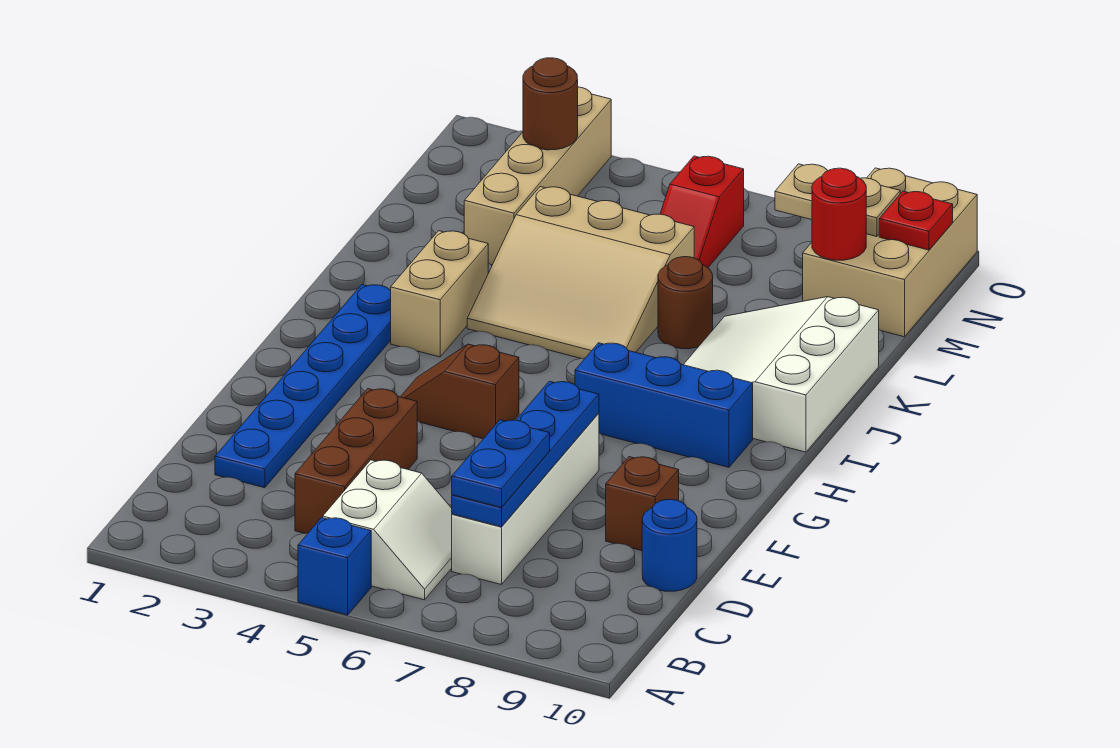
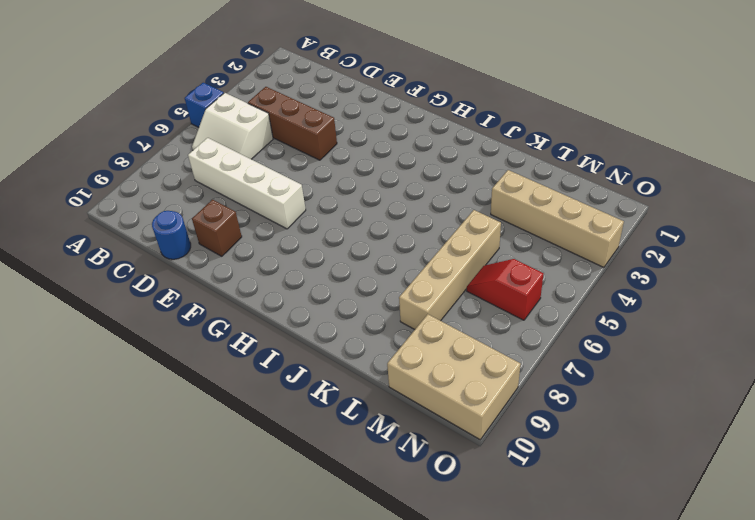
tan 1x4 brick [399,210,501,329] -> tan 3x3 slope [467,187,694,359]
none -> blue 1x6 plate [215,285,391,488]
none -> brown 1x2 slope [401,344,519,439]
none -> blue 1x3 brick [575,343,753,467]

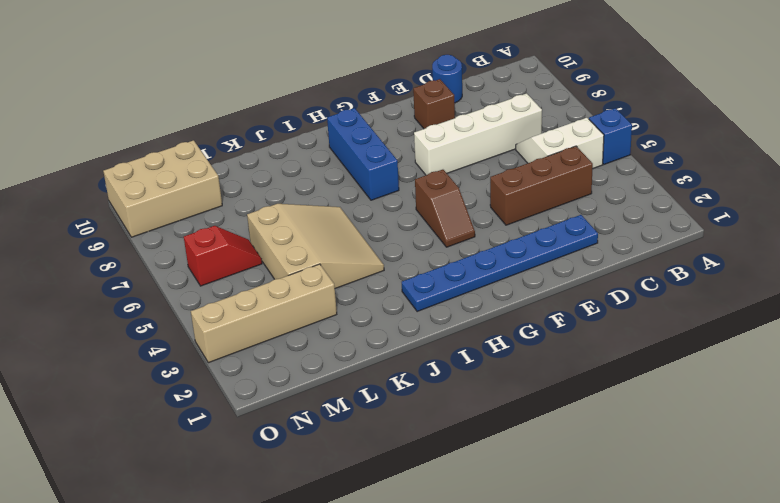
none -> tan 1x2 brick [391,231,488,357]
none -> white 3x3 slope [683,297,879,452]
none -> brown 1x1 round brick [658,257,713,349]

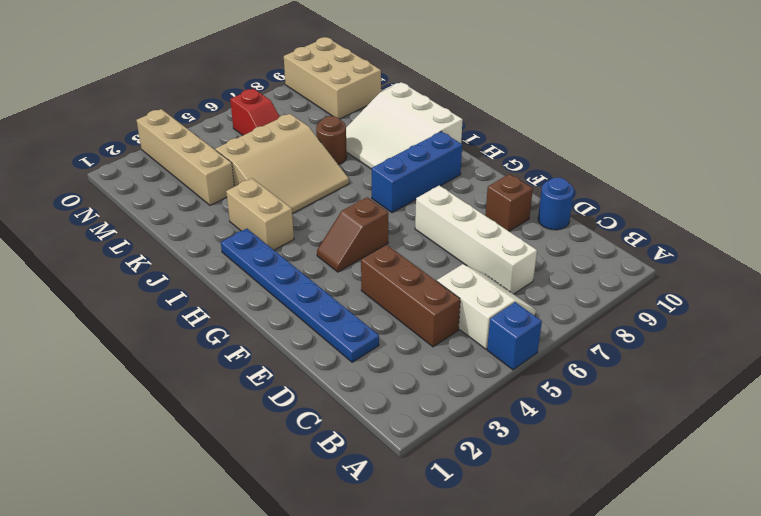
none -> blue 1x4 plate [452,381,599,527]
none -> red 1x1 round brick [812,168,866,260]
none -> brown 1x1 round brick [523,58,578,150]

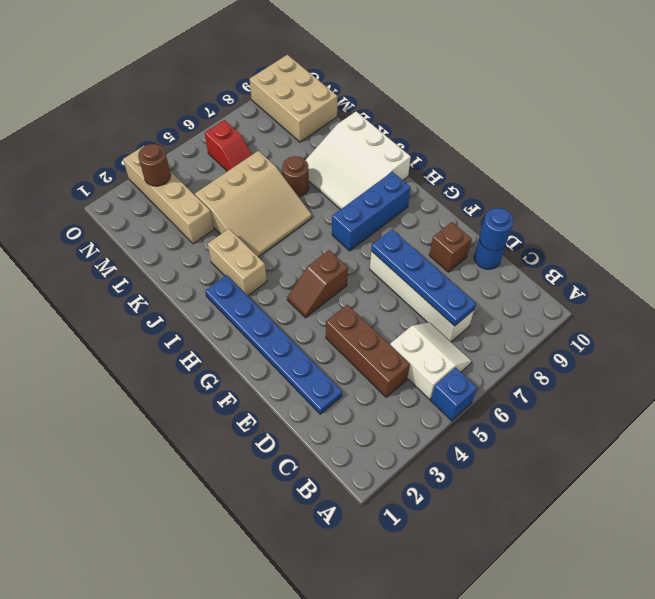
blue 1x1 round brick [480,208,513,251] -> none
none -> red 1x1 round brick [812,168,866,260]
none -> tan 1x2 plate [775,164,900,237]
none -> red 1x1 plate [879,191,953,250]

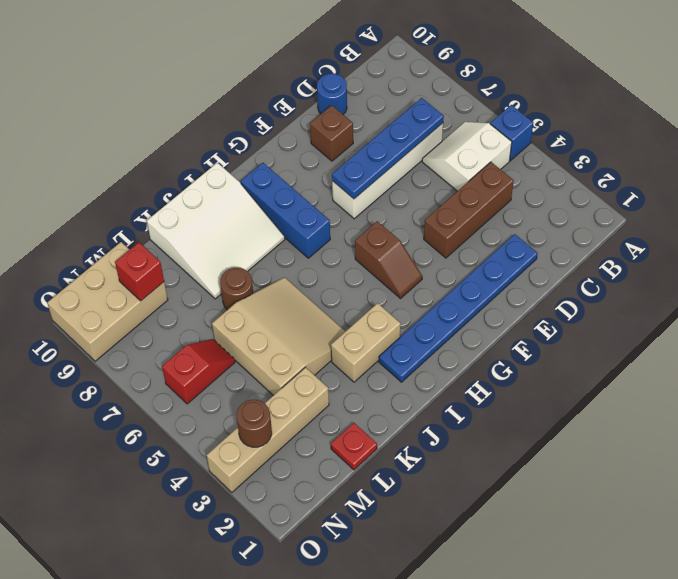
red 1x1 plate [331,423,377,470] -> red 1x1 plate moved to [879,191,953,250]
red 1x1 brick [115,243,164,301] -> red 1x1 round brick [812,168,866,260]
none -> tan 1x2 plate [775,164,900,237]
none -> blue 1x2 plate [452,420,550,508]

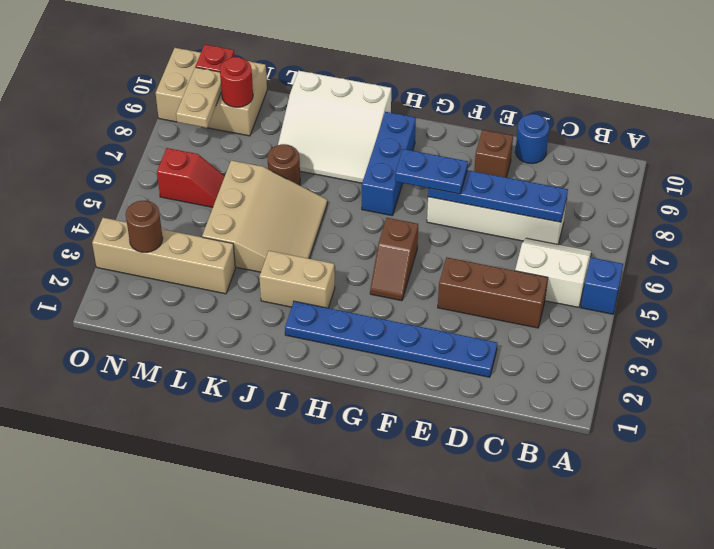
blue 1x2 plate [395,149,468,194] -> blue 1x2 plate moved to [452,420,550,508]

